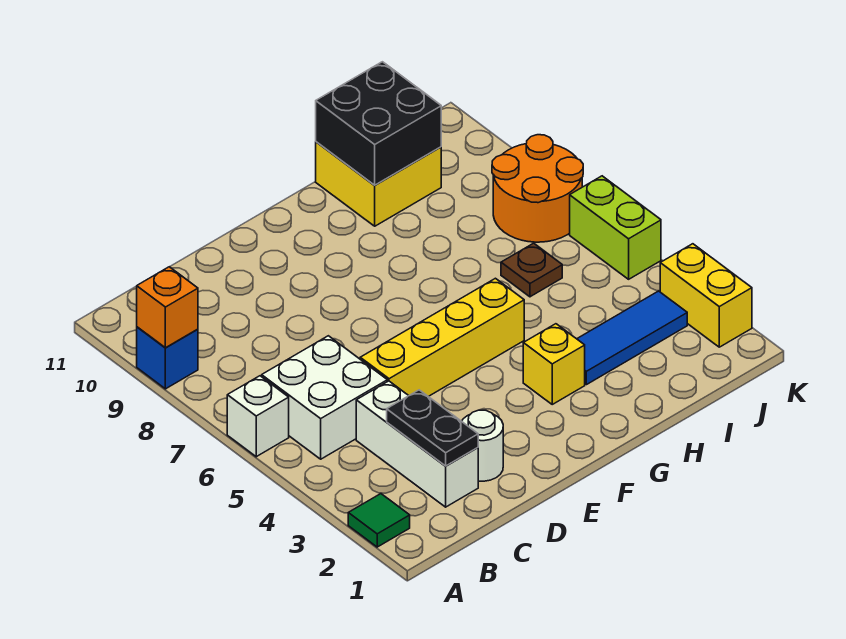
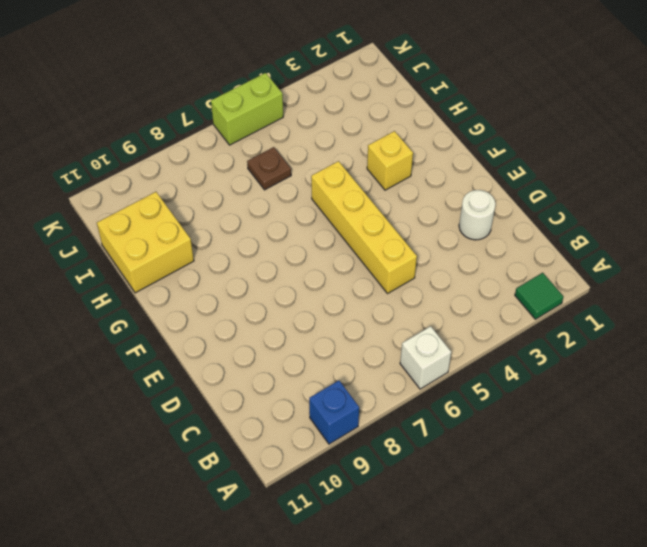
none -> white 2x2 brick [262,336,387,459]
none -> white 1x3 brick [356,381,478,507]
none -> blue 1x3 tile [577,291,687,385]

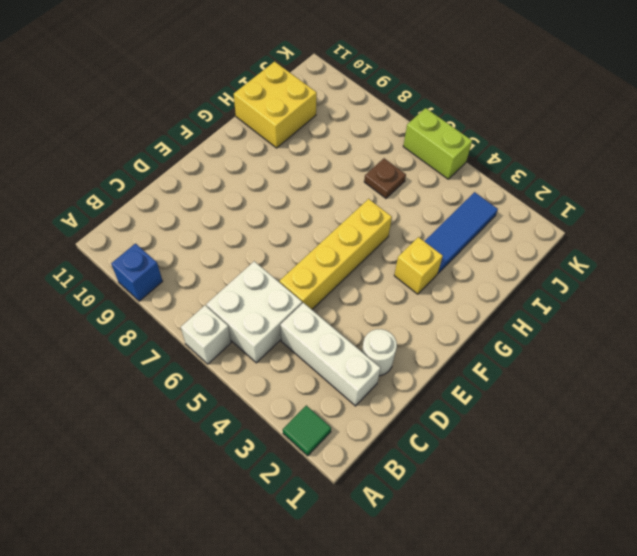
none -> orange 2x2 round brick [492,135,583,242]
none -> yellow 1x2 brick [660,244,752,347]
none -> orange 1x1 brick [137,267,198,348]

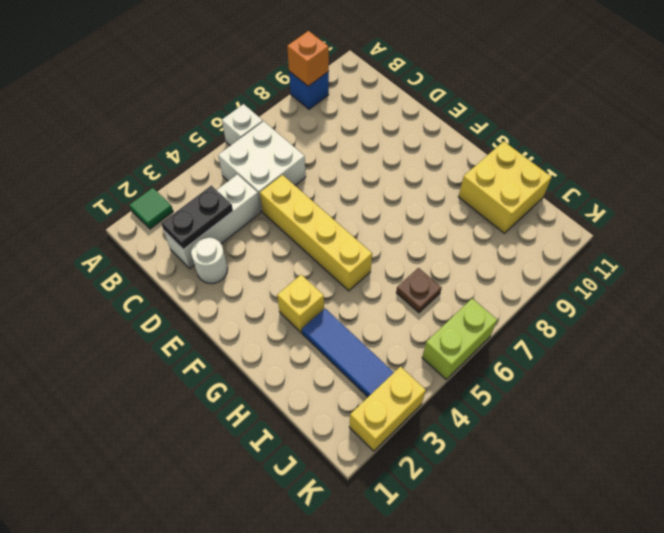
none -> orange 2x2 round brick [492,135,583,242]
none -> black 2x2 brick [316,62,441,185]

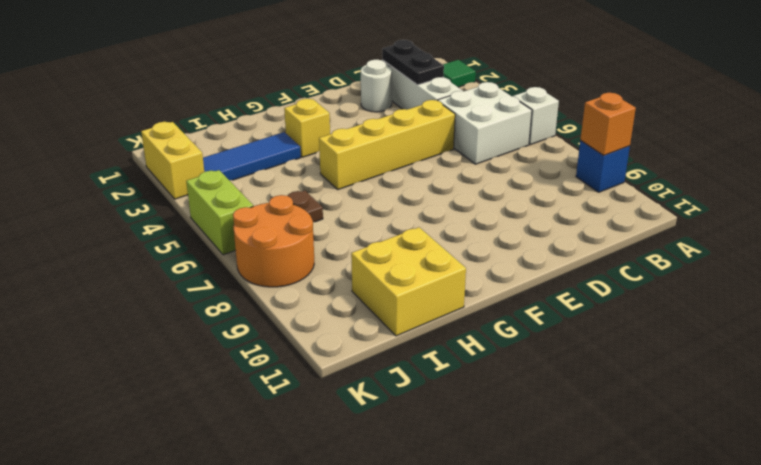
none -> black 2x2 brick [316,62,441,185]

